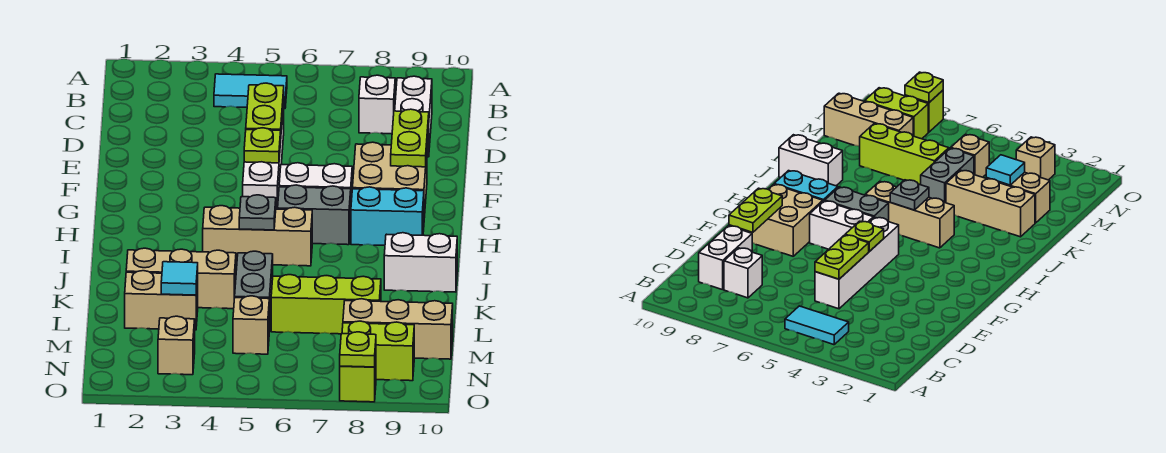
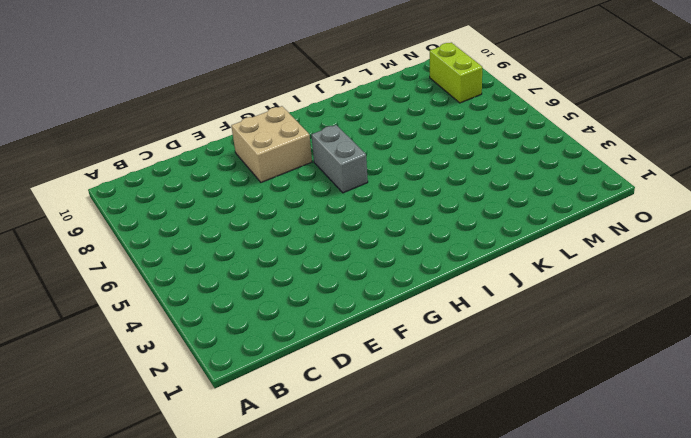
none -> cyan 1x2 tile [214,74,287,109]
none -> white 1x1 brick [359,75,395,134]
none -> white 1x2 brick [395,76,432,157]

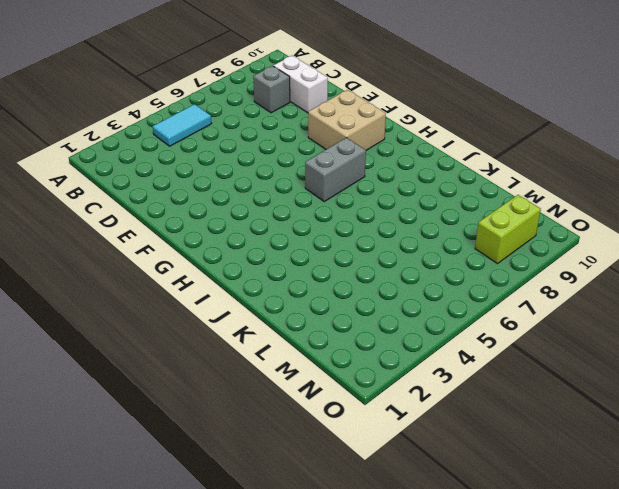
grey 1x1 brick [253,66,290,113] -> white 1x1 brick [359,75,395,134]
none -> white 1x4 brick [243,102,284,209]
none -> white 1x2 brick [279,163,353,202]
none -> cyan 1x2 brick [351,187,424,245]

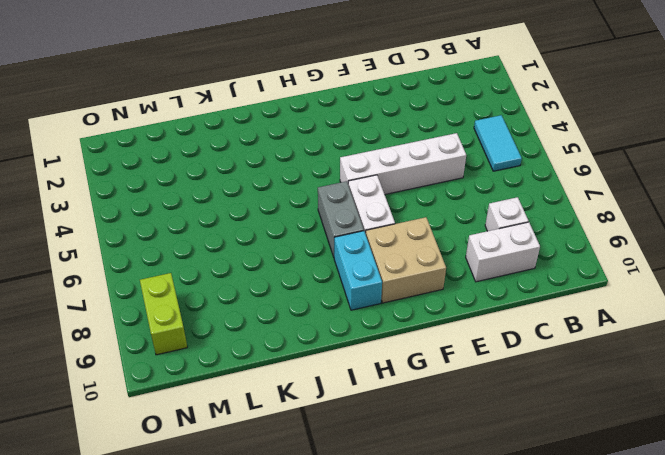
none -> tan 1x3 brick [203,206,312,266]
none -> white 1x2 brick [384,233,457,292]
none -> tan 1x3 brick [126,248,236,309]

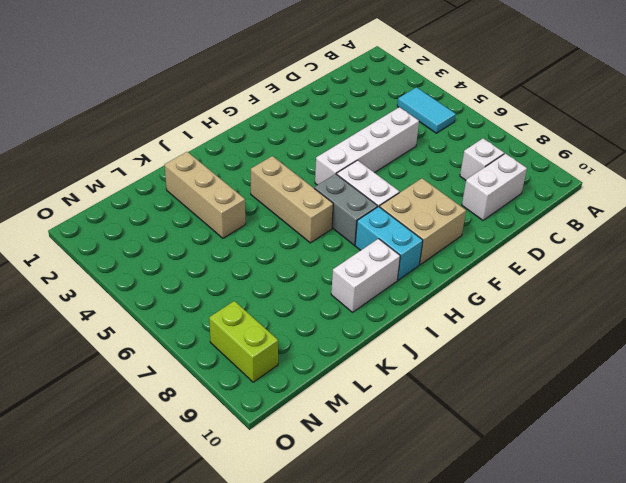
white 1x2 brick [331,239,400,312] -> white 1x2 brick turned to [384,233,457,292]
none -> grey 1x2 brick [235,251,273,332]
none -> tan 1x2 brick [125,271,198,330]
none -> lime 1x3 brick [271,275,381,334]

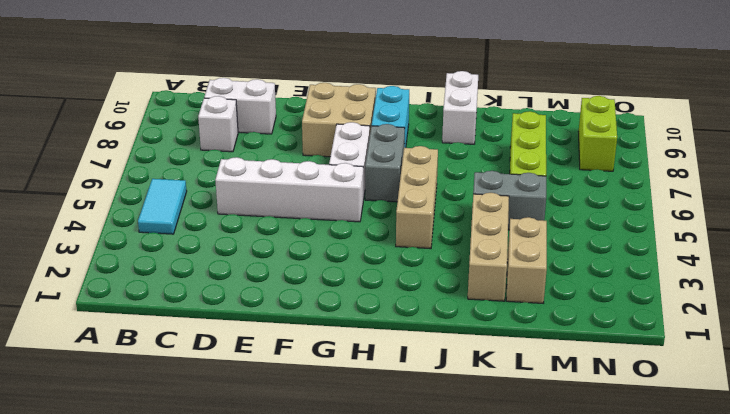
none -> tan 1x1 brick [233,296,269,354]
none -> tan 1x3 brick [343,299,453,359]
none -> tan 1x1 brick [158,316,195,375]

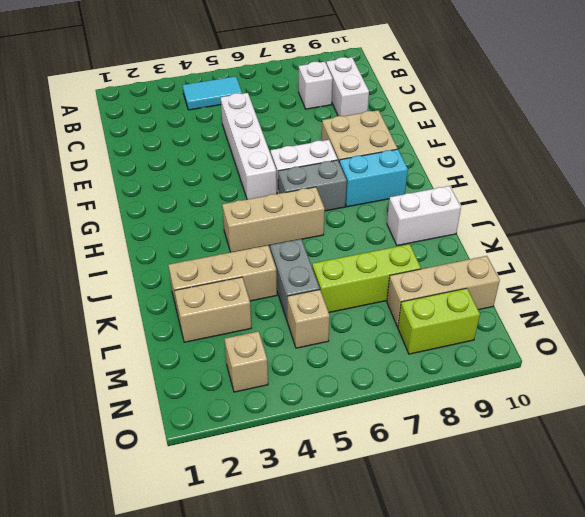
none -> lime 1x1 brick [340,355,376,402]
none -> lime 1x2 plate [246,83,284,130]
none -> lime 1x2 plate [391,109,429,167]

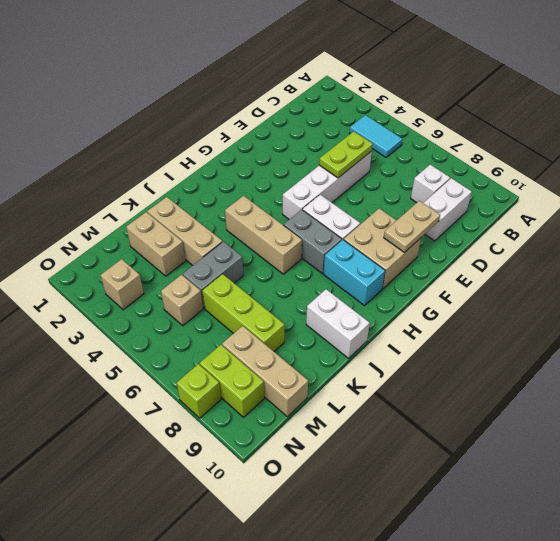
tan 1x2 plate [384,201,440,252] -> lime 1x2 plate [391,109,429,167]
none -> lime 1x1 plate [244,128,281,163]
none -> grey 1x1 plate [239,195,276,230]
none -> cyan 1x1 tile [161,262,198,295]

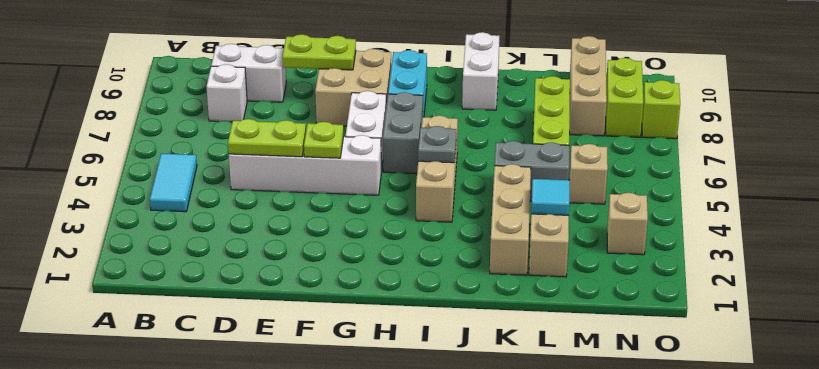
none -> lime 1x1 plate [340,332,376,367]

